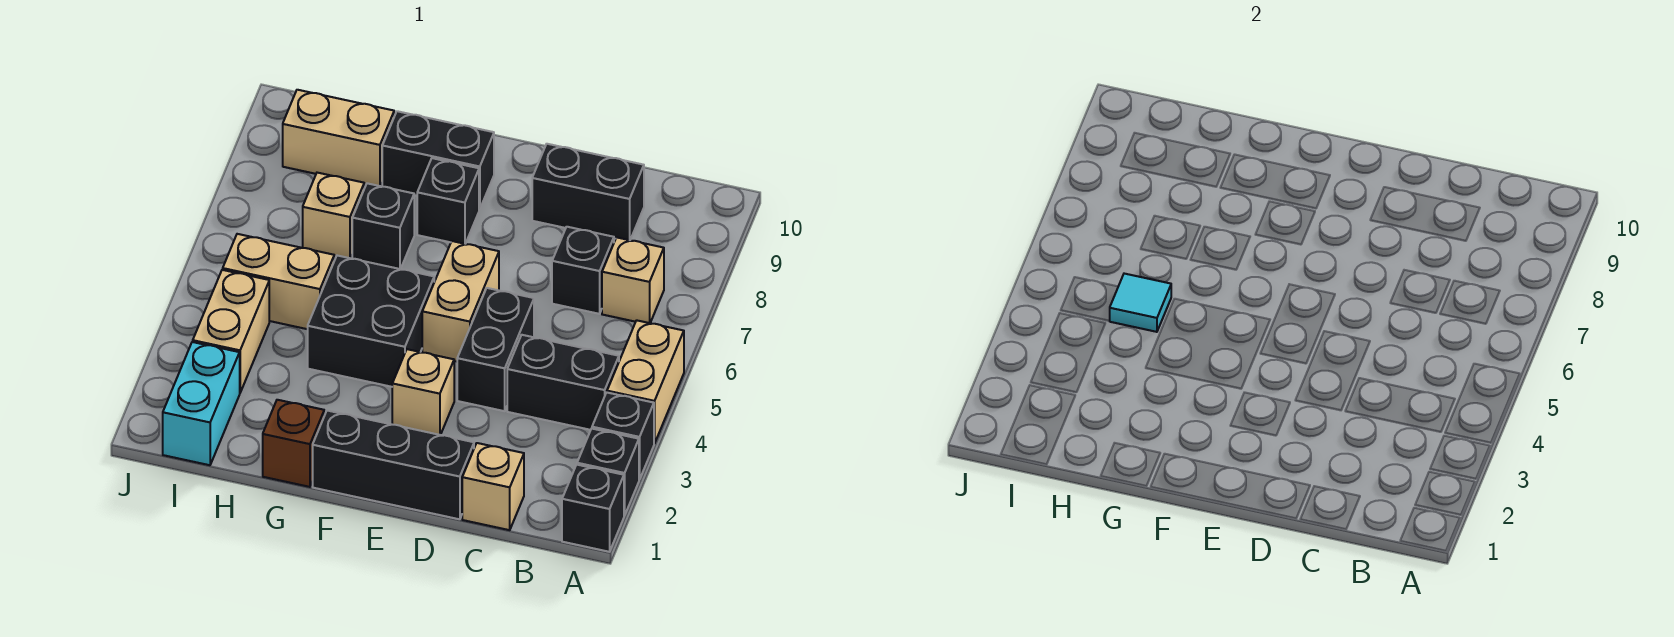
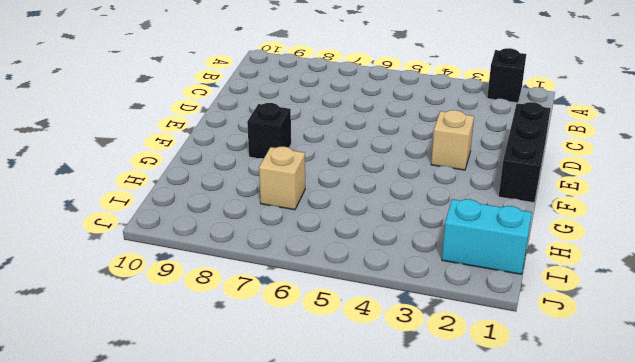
none -> black 1x1 brick [562,465,624,552]
none -> black 1x1 brick [592,392,654,480]
none -> tan 1x2 brick [607,320,684,444]

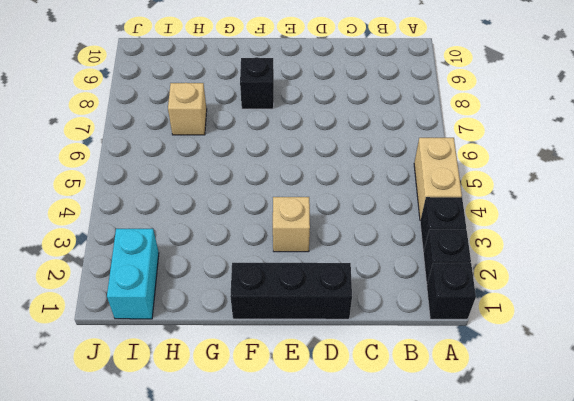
none -> black 1x2 brick [507,335,619,430]
none -> tan 1x1 brick [602,237,664,323]
none -> tan 1x1 brick [462,443,524,530]

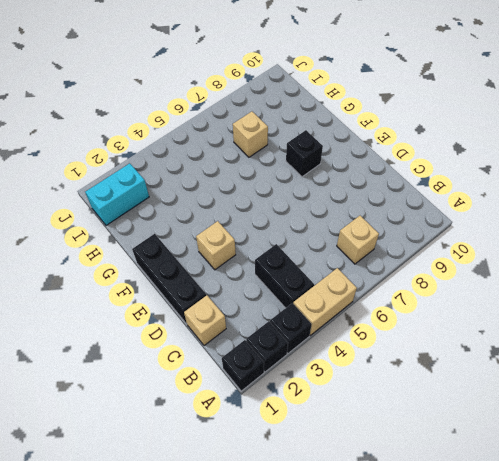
none -> black 1x1 brick [552,227,614,314]
none -> black 1x2 brick [532,144,644,240]
none -> black 1x2 brick [457,288,534,411]

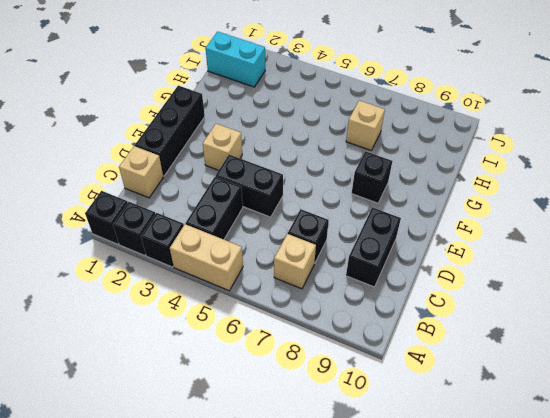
none -> tan 1x2 brick [422,241,499,362]
none -> black 2x2 brick [308,256,434,387]
none -> black 1x2 brick [382,111,494,209]

